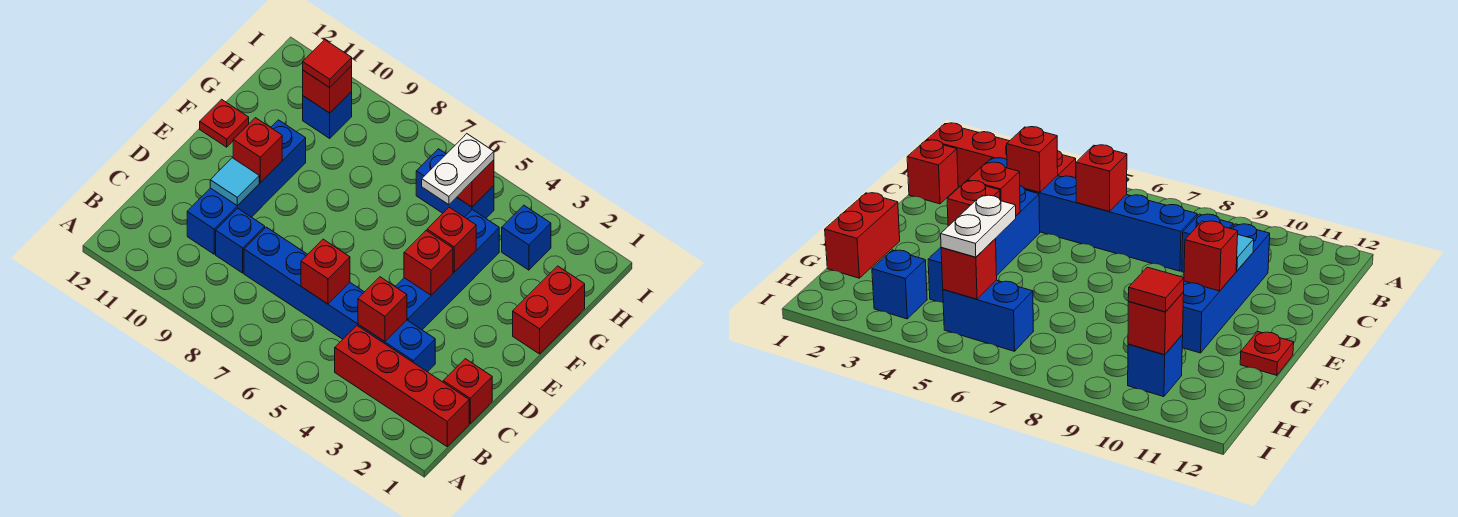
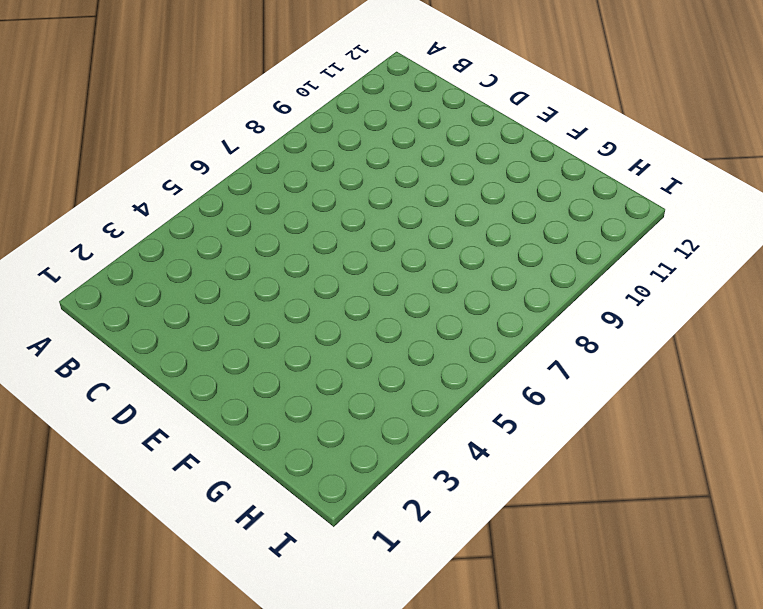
none -> red 1x4 brick [335,326,469,446]
none -> red 1x1 brick [443,359,492,423]
none -> blue 1x6 brick [244,227,435,372]

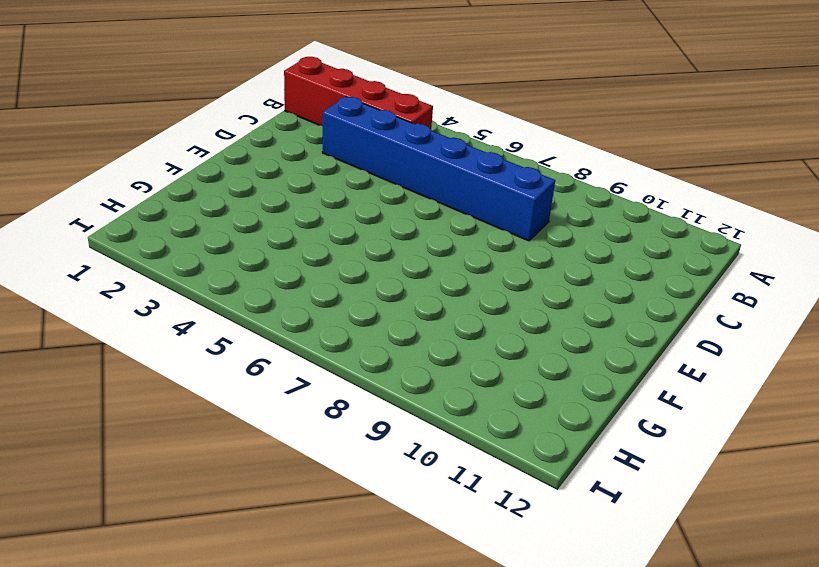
none -> red 1x1 brick [443,359,492,423]
none -> blue 1x1 brick [216,208,265,273]
none -> blue 1x4 brick [187,120,306,254]

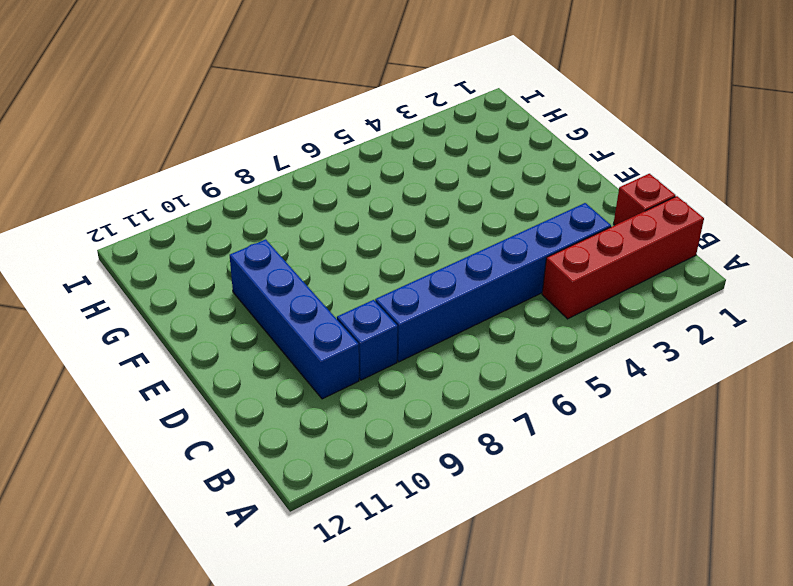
none -> blue 1x4 brick [395,210,499,330]
none -> red 1x2 brick [513,266,585,354]
none -> red 1x1 plate [200,99,249,147]

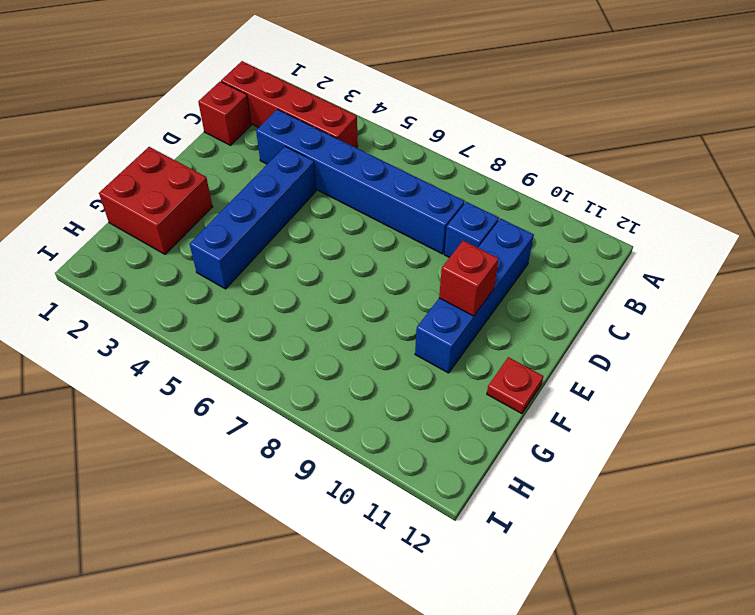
red 2x2 brick [99,147,212,254] -> red 1x2 brick [513,266,585,354]
none -> blue 1x1 brick [502,205,551,270]
none -> blue 1x2 brick [416,149,494,218]
none -> blue 1x1 brick [303,92,352,138]

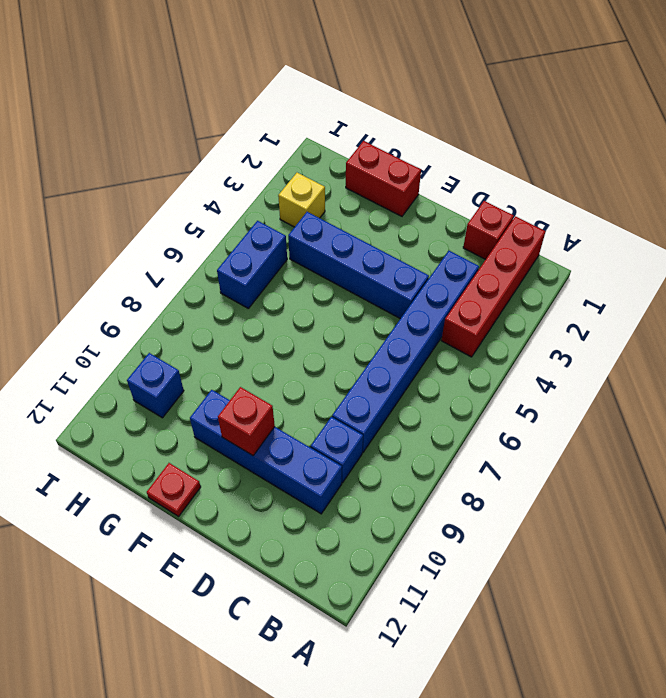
yellow 1x1 brick [278,173,325,227] -> blue 1x1 brick [502,205,551,270]
none -> red 1x1 brick [358,277,407,342]
none -> red 1x1 brick [301,239,350,304]
none -> cyan 1x1 tile [210,158,259,206]

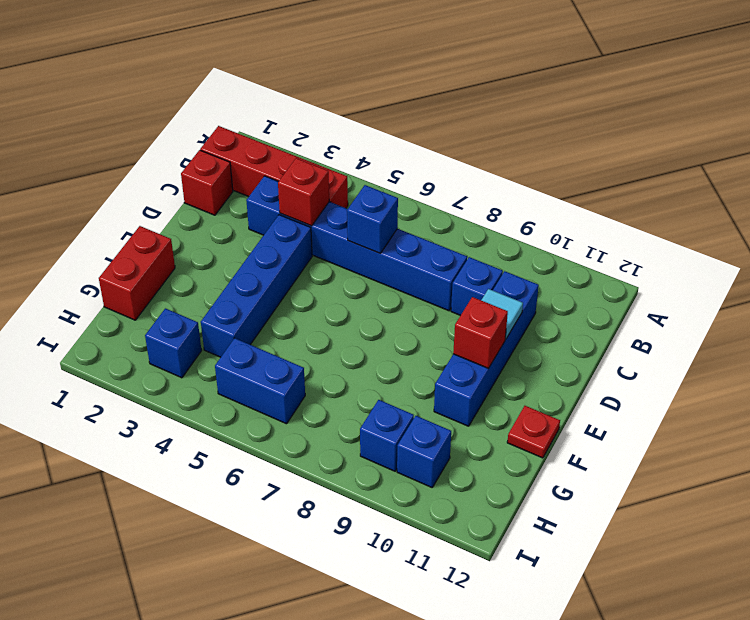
blue 1x1 brick [347,185,398,253] -> red 1x1 brick [301,239,350,304]
blue 1x1 brick [360,400,414,471] -> none
none -> red 1x1 brick [404,231,453,295]
none -> red 1x1 brick [427,207,476,272]
none -> red 1x1 brick [457,160,494,207]

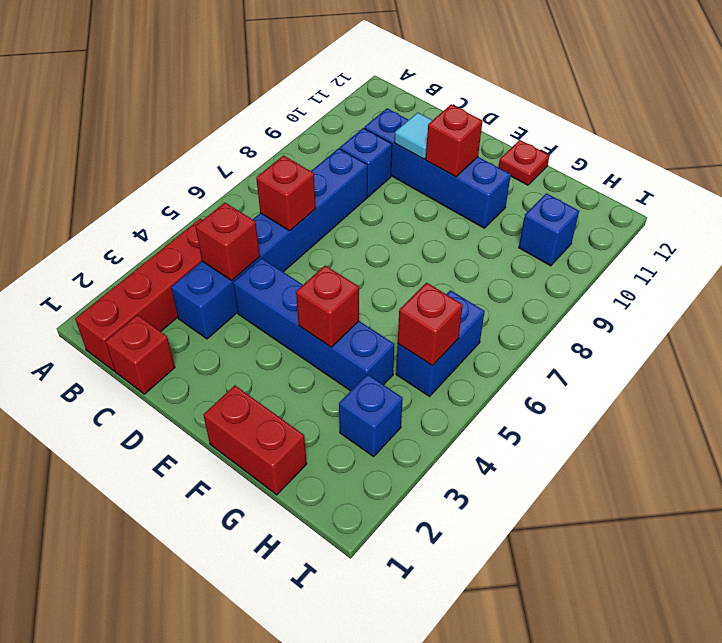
none -> red 1x1 brick [404,231,453,295]
none -> red 1x1 brick [303,66,352,113]
none -> white 1x2 plate [422,134,494,205]

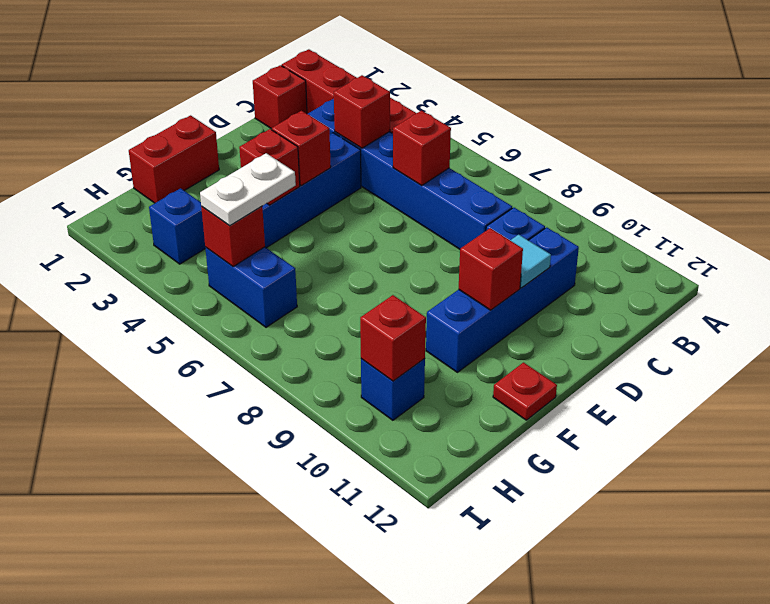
none -> red 1x1 tile [303,40,352,88]

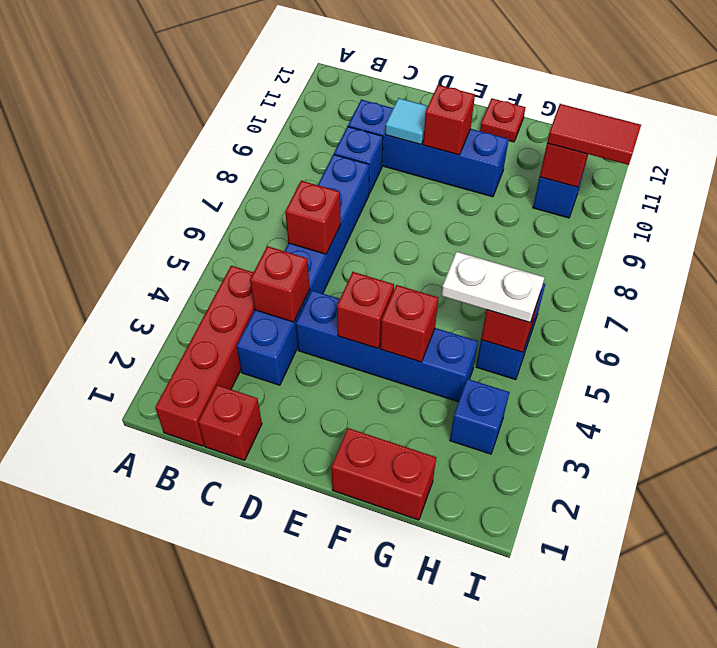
red 1x2 tile [547,104,641,165] -> red 1x1 tile [303,40,352,88]

